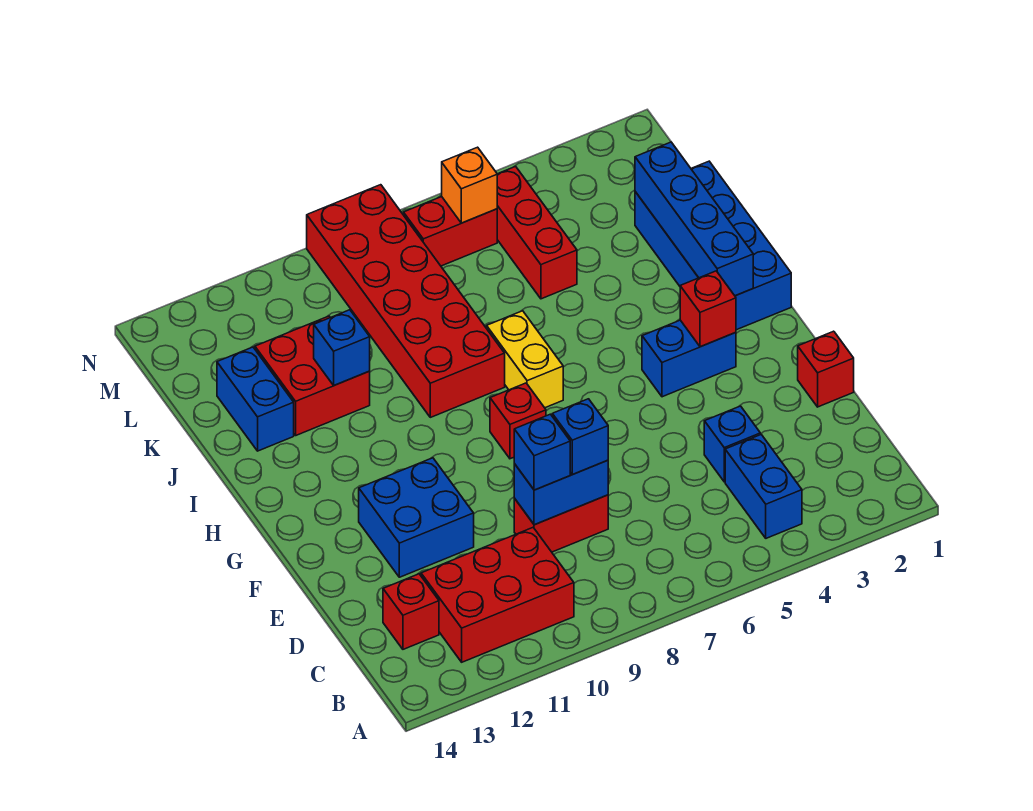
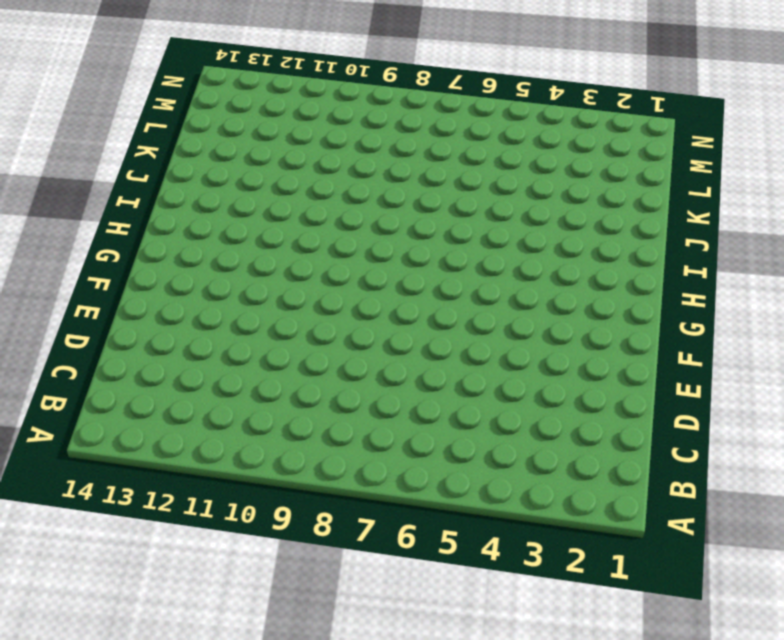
none -> blue 1x2 brick [725,435,802,538]
none -> red 2x3 brick [421,528,574,662]
none -> red 1x1 brick [383,574,439,649]

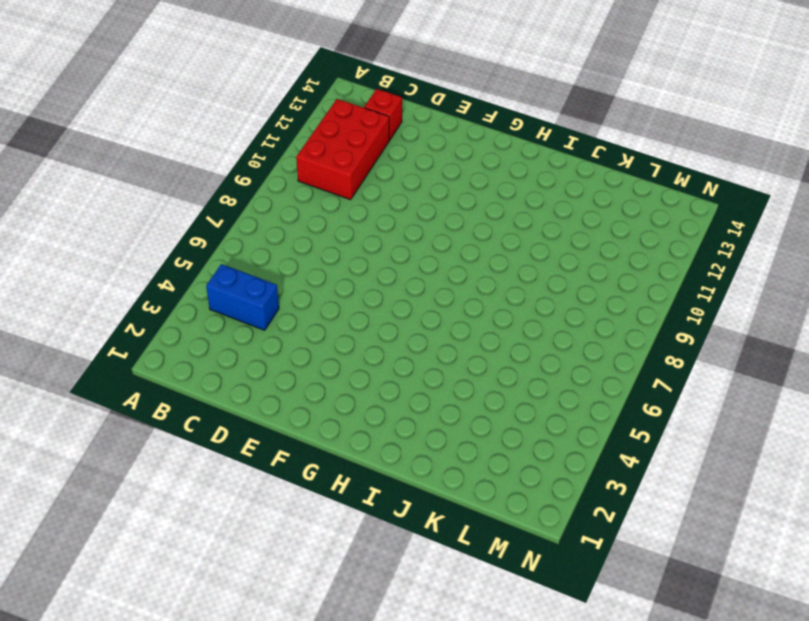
none -> blue 1x1 brick [704,406,760,482]
none -> red 1x2 brick [514,495,608,552]
none -> red 1x1 brick [798,331,854,407]

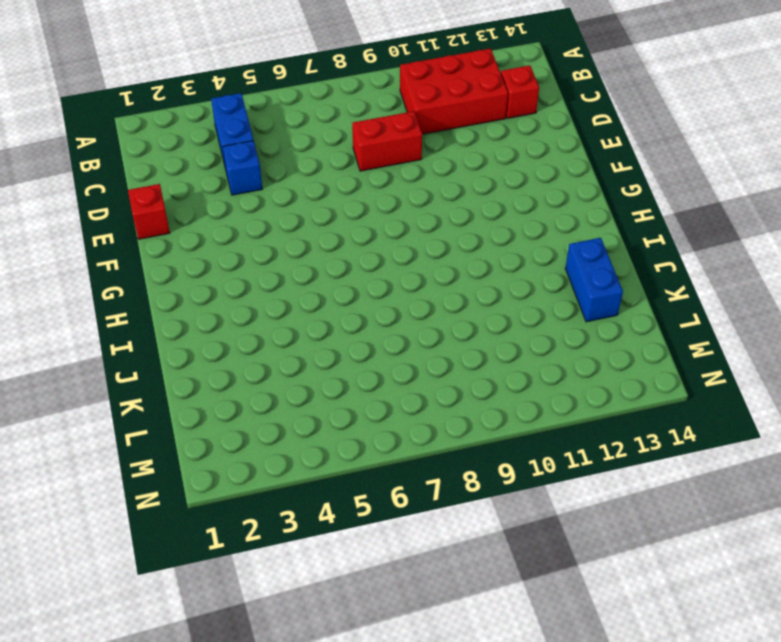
none -> blue 2x2 brick [359,458,474,577]
none -> blue 1x2 brick [642,320,736,397]
none -> red 1x1 brick [490,383,546,459]

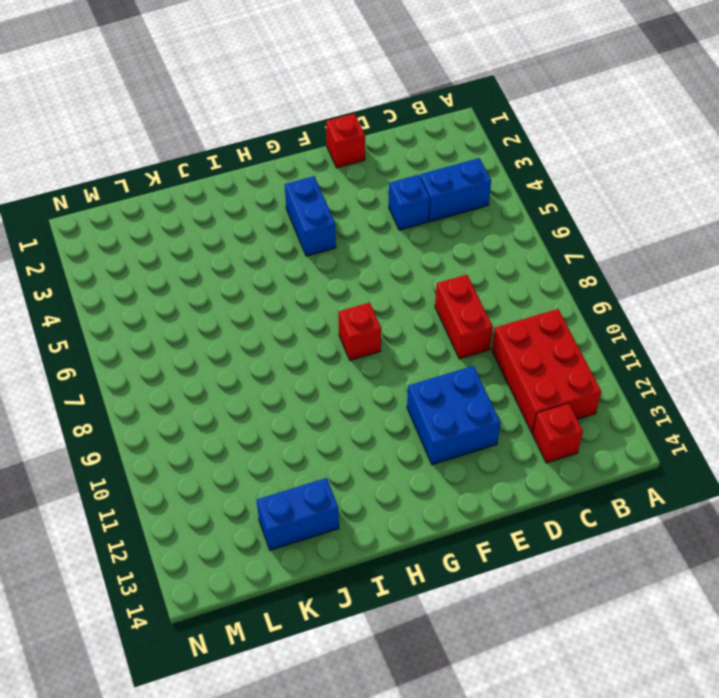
none -> blue 2x4 brick [635,161,791,330]
none -> yellow 1x2 brick [487,311,563,408]
none -> red 2x6 brick [307,185,505,417]

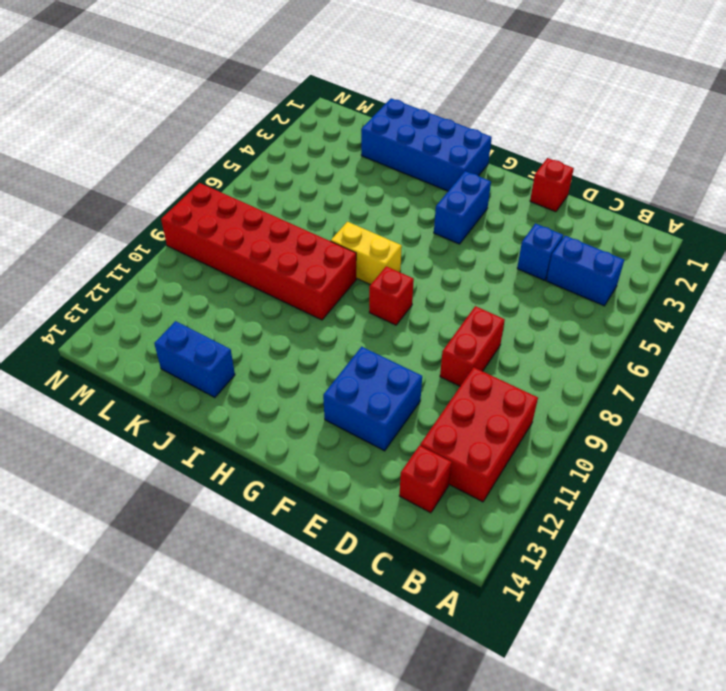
none -> red 2x2 brick [255,316,370,435]
none -> red 1x3 brick [497,166,577,299]
none -> red 1x2 brick [404,197,497,266]

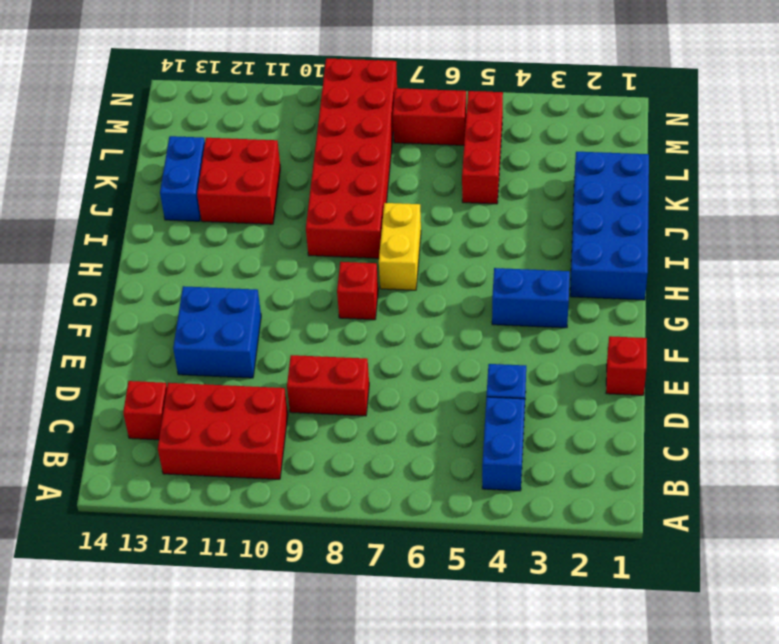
none -> blue 1x2 brick [514,460,608,525]
none -> red 1x1 brick [680,271,736,347]
none -> blue 1x4 brick [635,142,753,296]

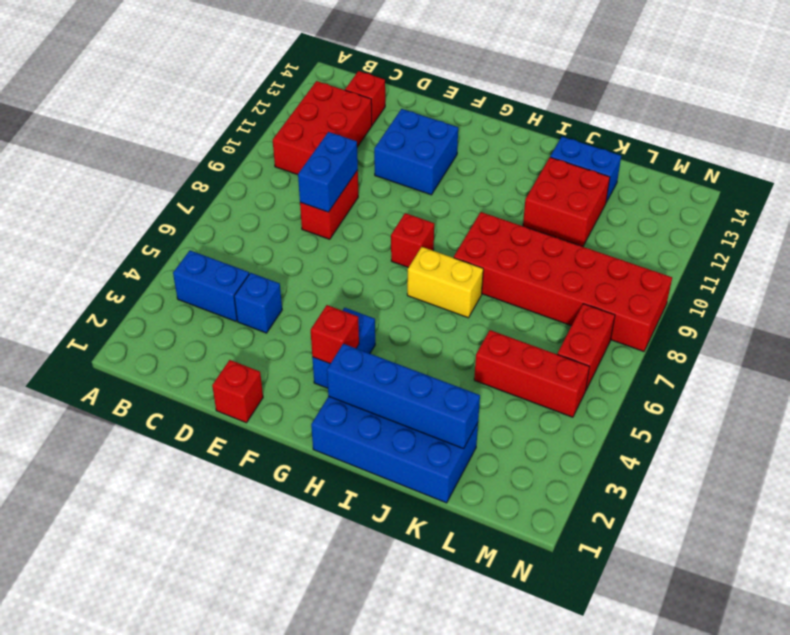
none -> blue 1x1 brick [314,310,370,385]
none -> orange 1x1 brick [442,147,497,223]
none -> blue 1x1 brick [552,399,608,475]

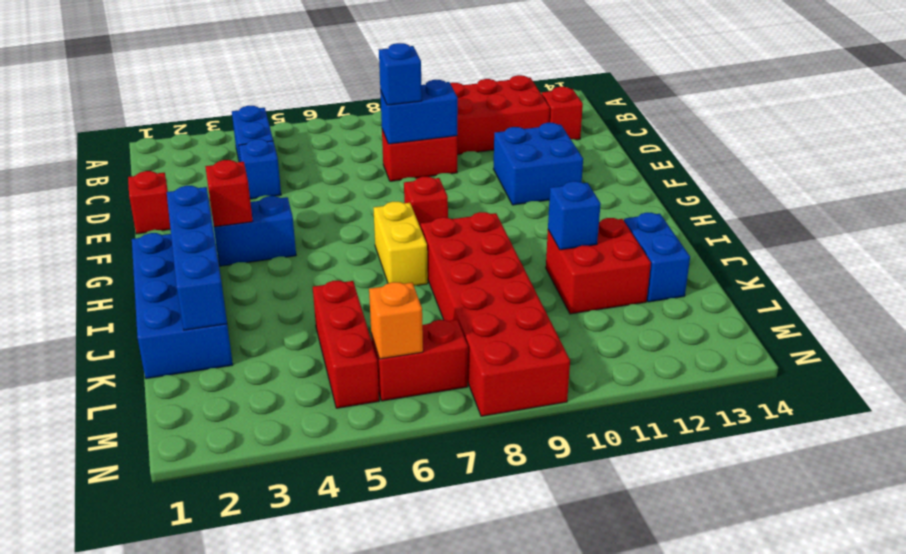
none -> blue 1x1 brick [514,414,570,490]

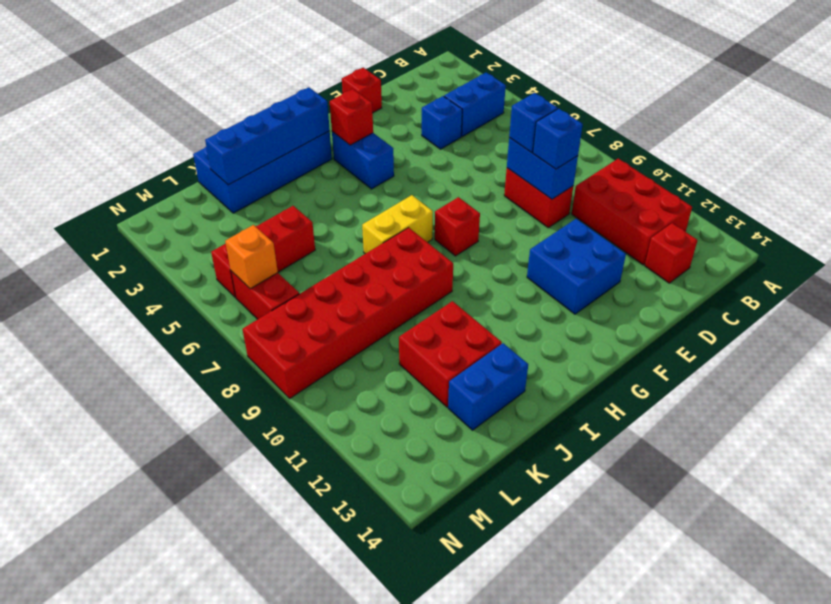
none -> blue 1x1 brick [314,310,370,385]

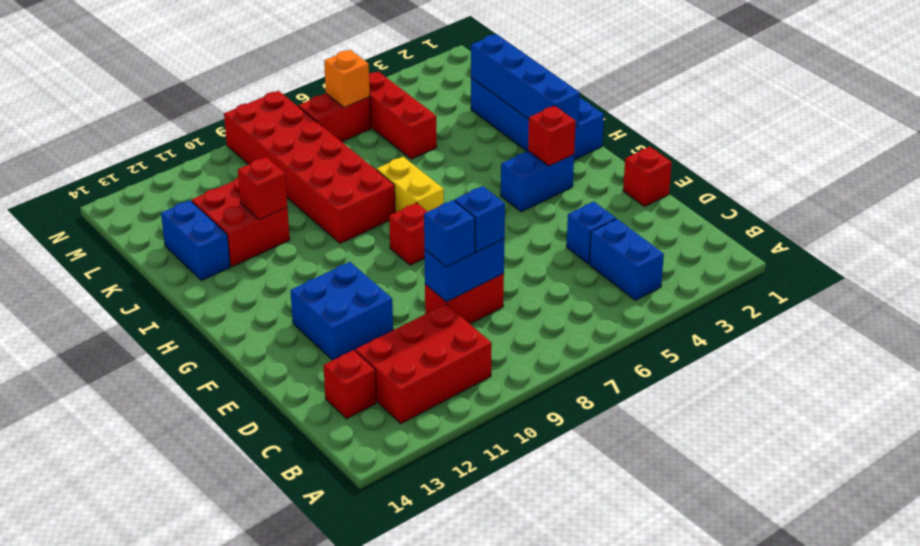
red 1x1 brick [238,157,287,220] -> blue 1x1 brick [314,310,370,385]

